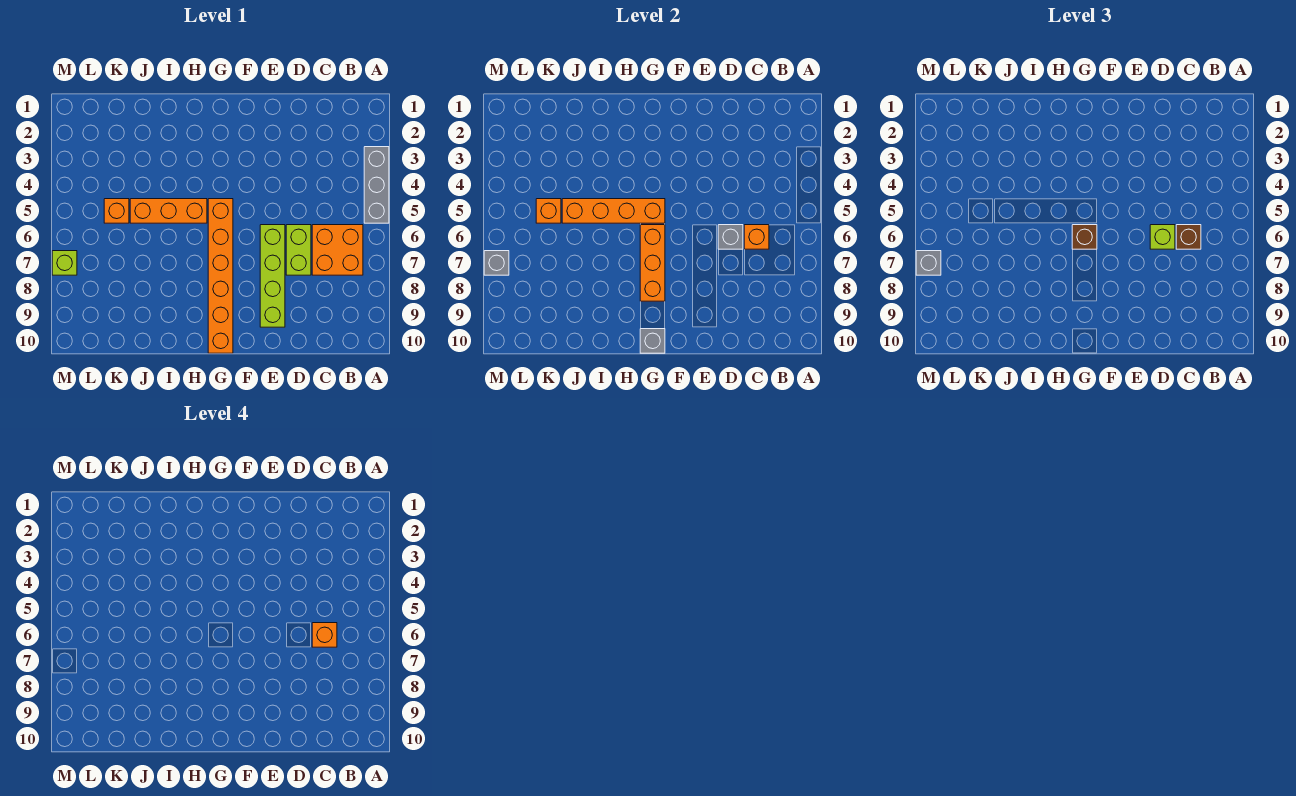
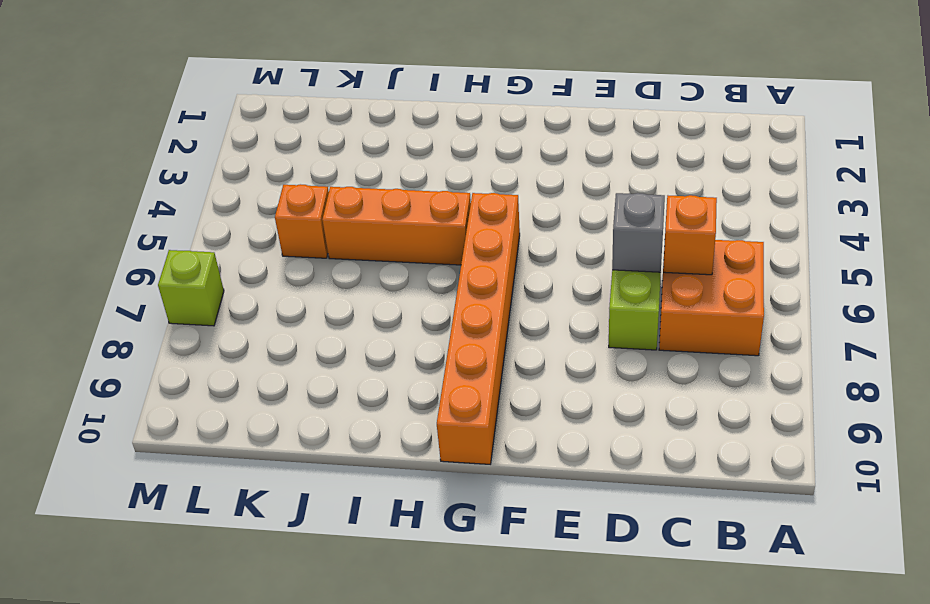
none -> grey 1x3 brick [364,147,389,223]
none -> lime 1x4 brick [260,225,285,327]
none -> orange 1x4 brick [562,199,665,223]

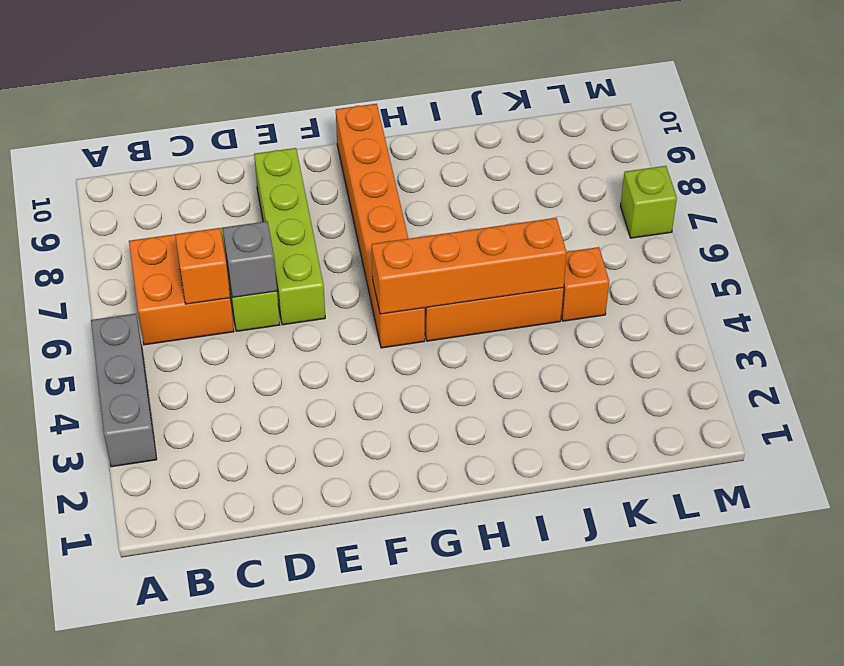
none -> orange 1x3 brick [640,225,665,301]
none -> grey 1x1 brick [640,329,665,353]
none -> orange 1x1 brick [536,199,561,223]

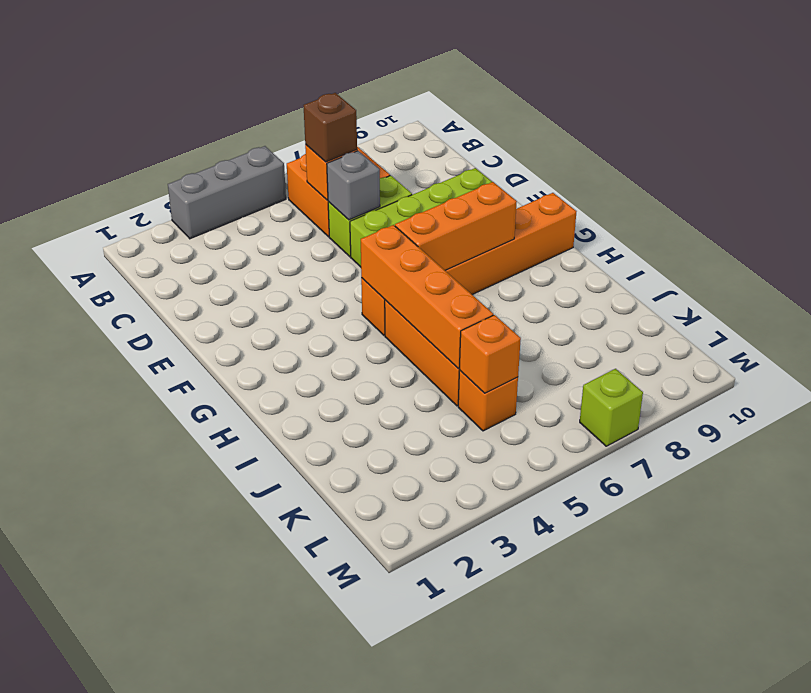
none -> grey 1x1 brick [640,329,665,353]
none -> grey 1x1 brick [484,251,509,275]
none -> lime 1x1 brick [1150,225,1175,249]

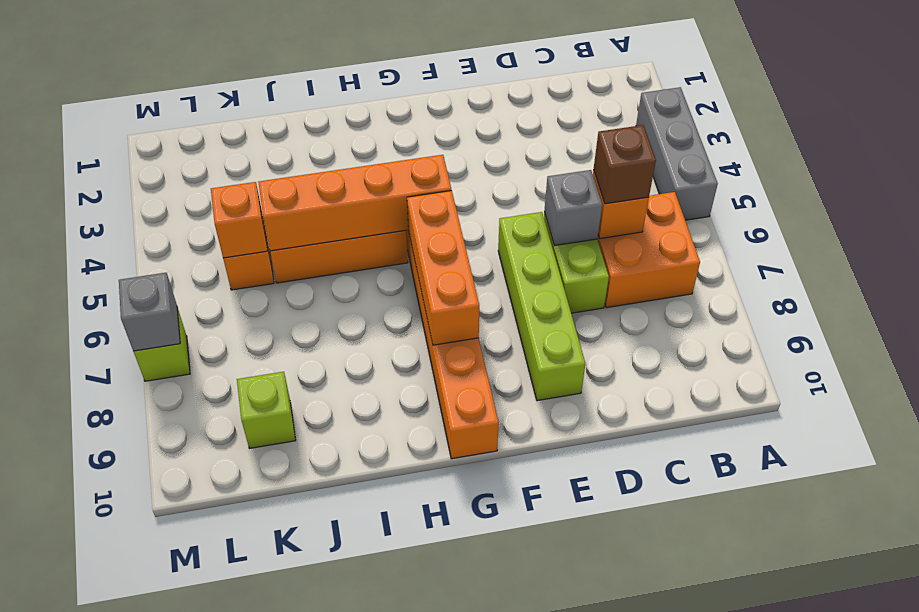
lime 1x1 brick [237,372,296,448] -> lime 1x1 brick moved to [1150,225,1175,249]
none -> grey 1x1 brick [640,329,665,353]
none -> brown 1x1 brick [1072,225,1097,249]
none -> grey 1x1 brick [916,251,941,275]

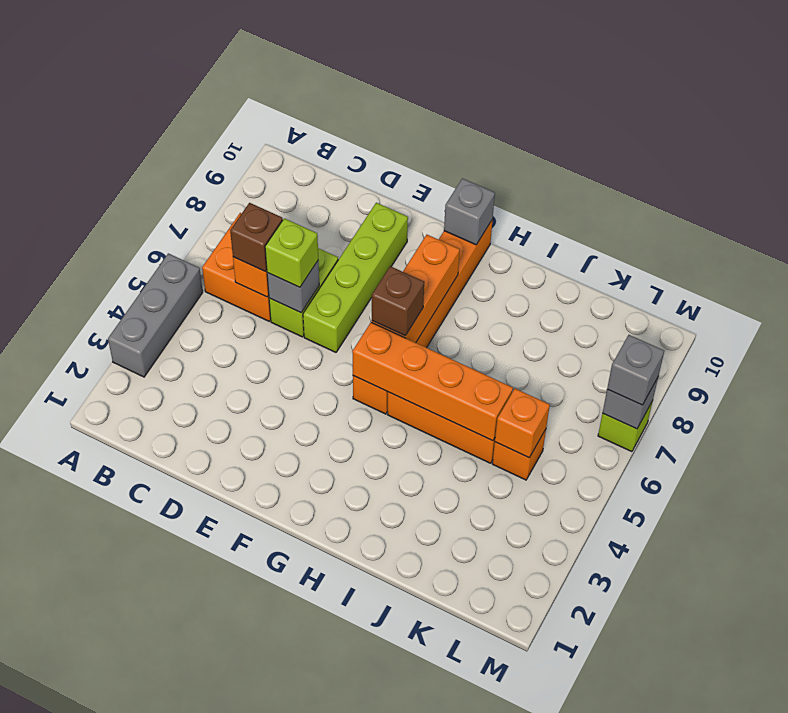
none -> orange 1x1 brick [312,623,337,647]

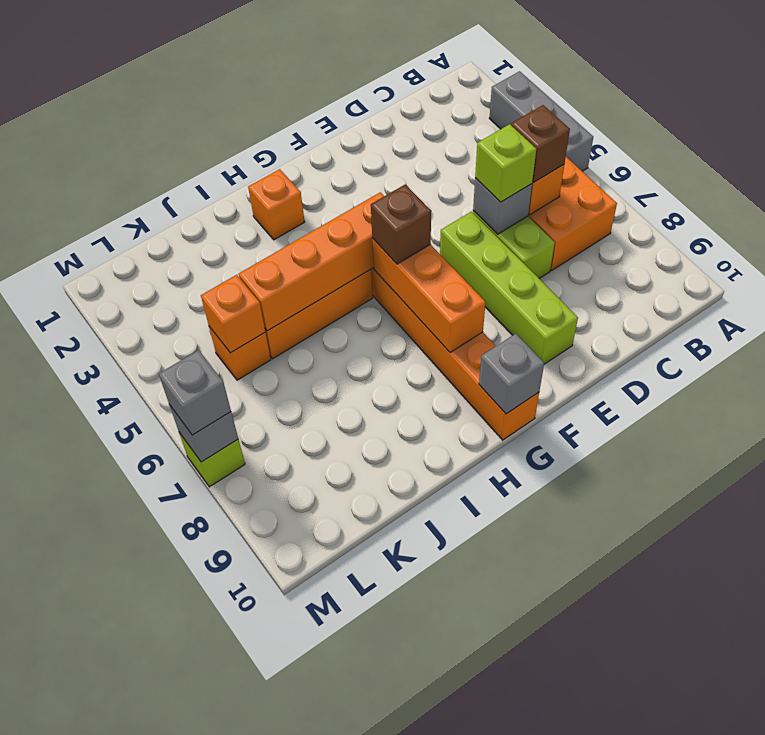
orange 1x1 brick [248,169,305,240] -> orange 1x1 brick moved to [312,623,337,647]

